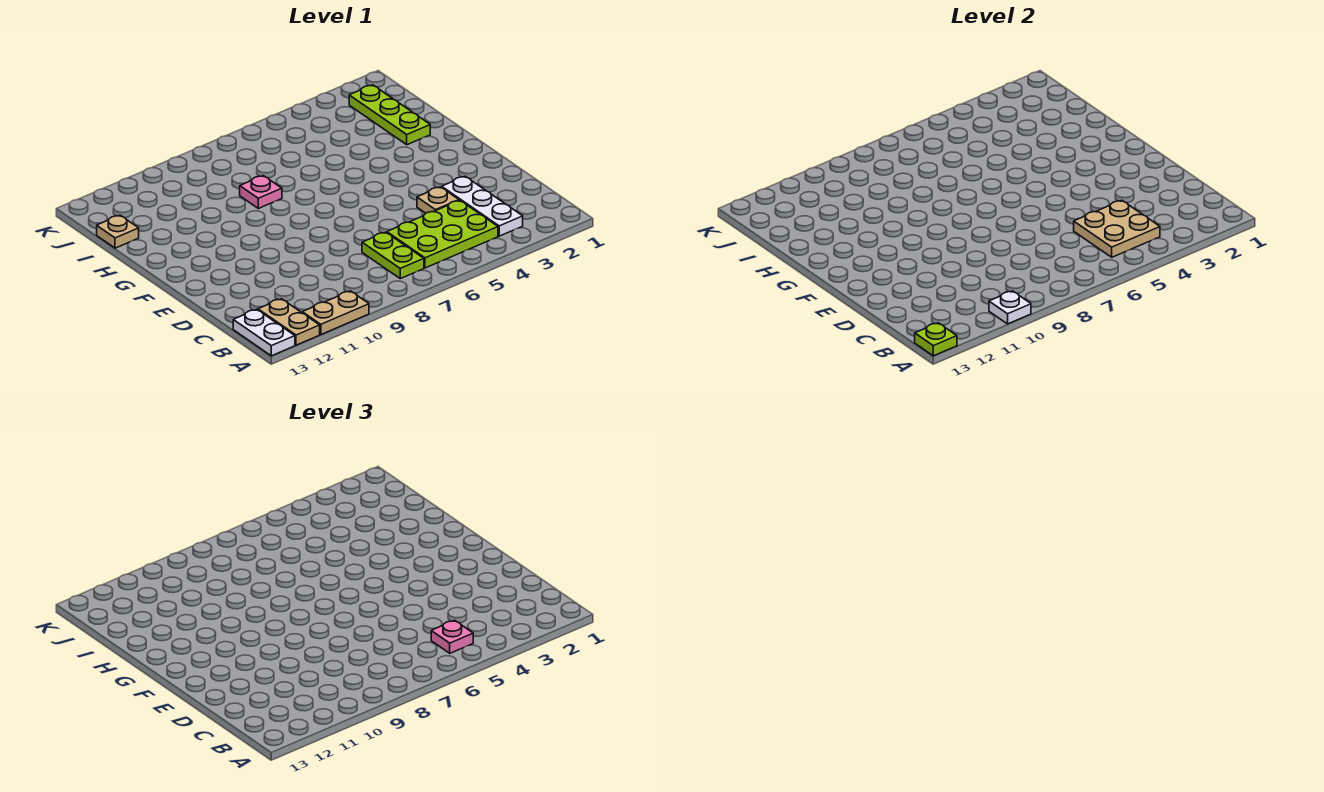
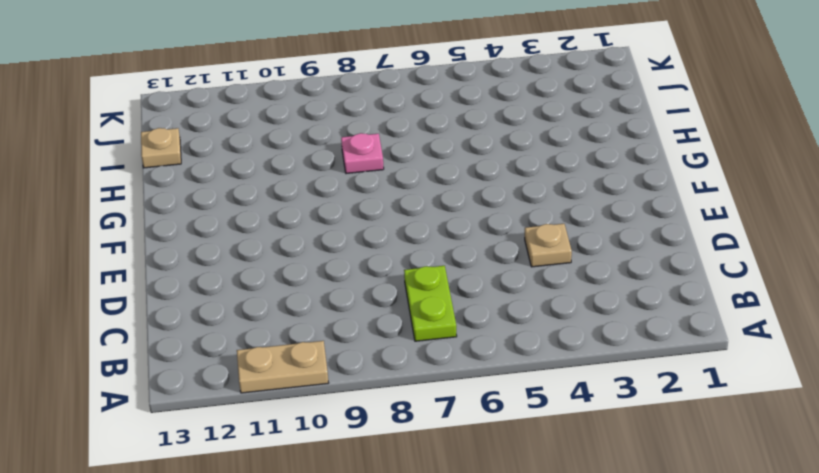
none -> tan 1x2 plate [258,299,320,345]
none -> white 1x2 plate [233,309,295,356]
none -> white 1x3 plate [442,176,523,236]

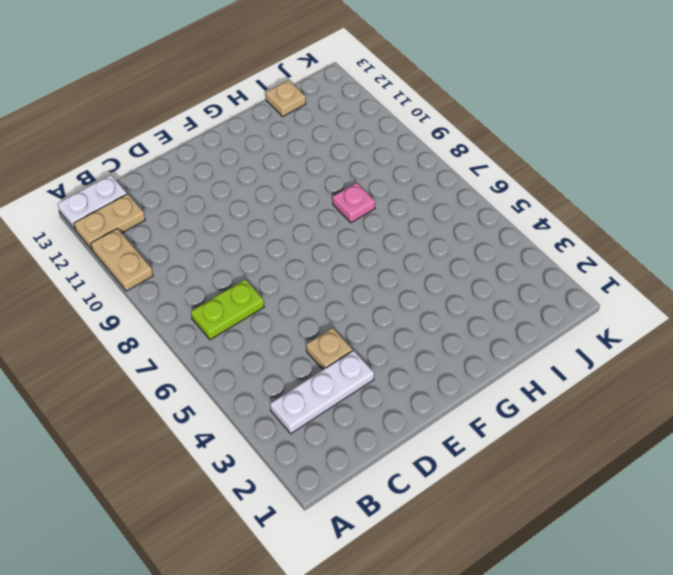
none -> lime 2x3 plate [387,200,498,268]
none -> lime 1x3 plate [349,85,430,145]
none -> white 1x1 plate [989,291,1031,324]

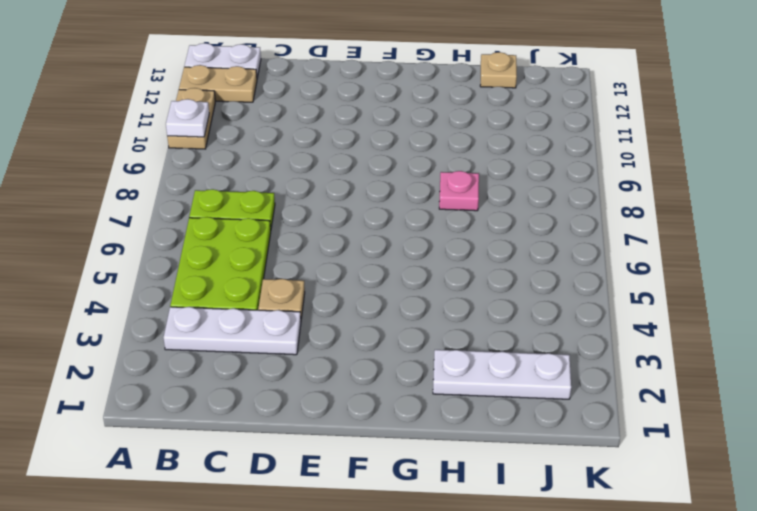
white 1x3 plate [433,350,571,399] -> lime 1x3 plate [349,85,430,145]
none -> lime 1x1 plate [915,323,957,356]
none -> tan 2x2 plate [1074,200,1160,257]
none -> pink 1x1 plate [431,620,473,653]

